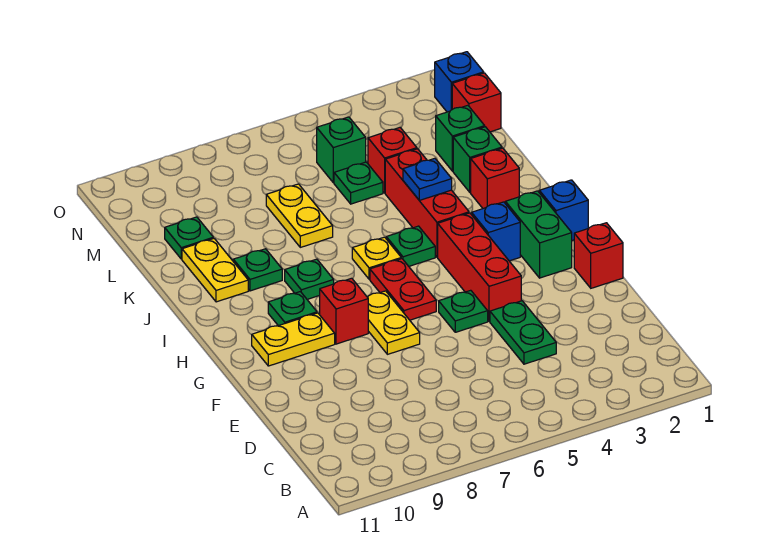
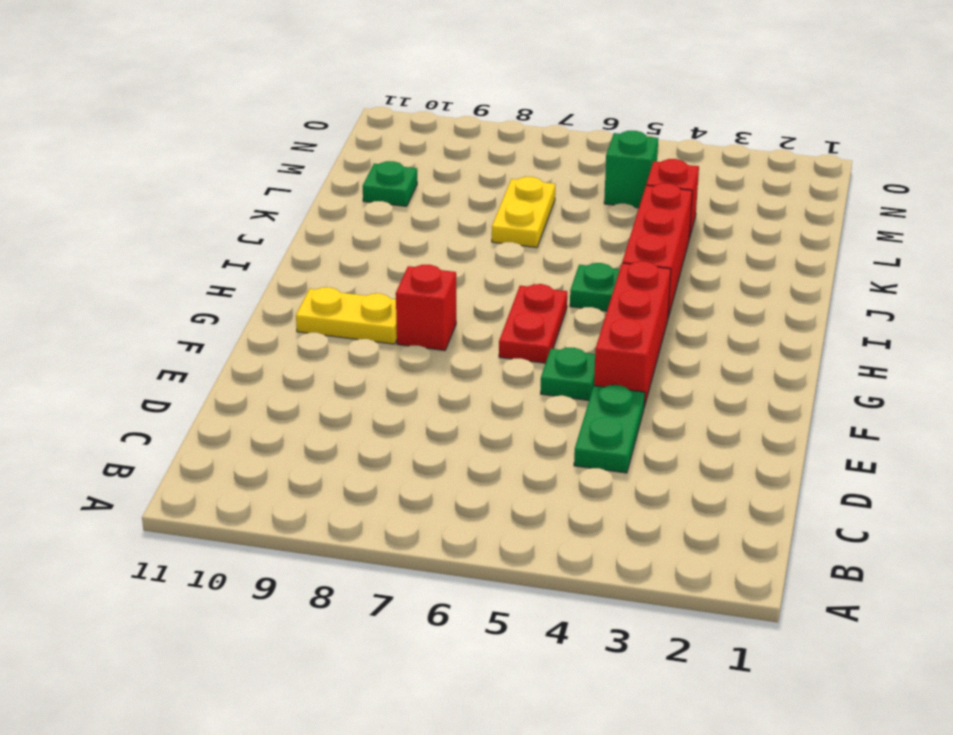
none -> red 1x1 brick [574,223,623,288]
none -> yellow 1x2 plate [368,291,420,354]
none -> green 1x2 brick [505,191,572,278]

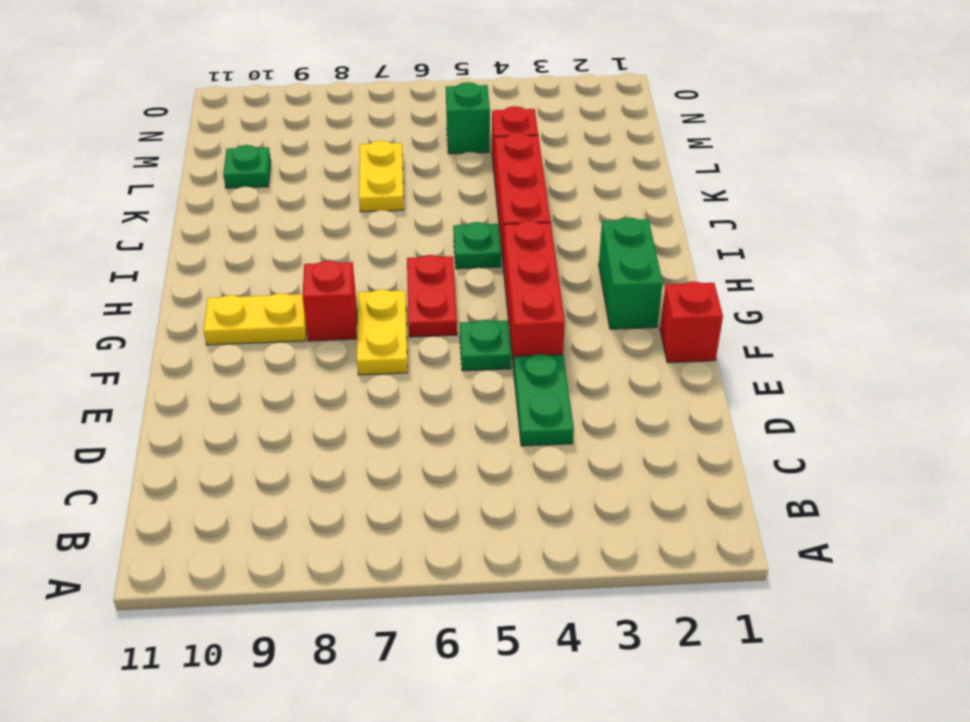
none -> blue 1x1 brick [539,180,588,240]
none -> blue 1x1 brick [472,202,520,261]
none -> green 1x1 plate [268,292,317,326]

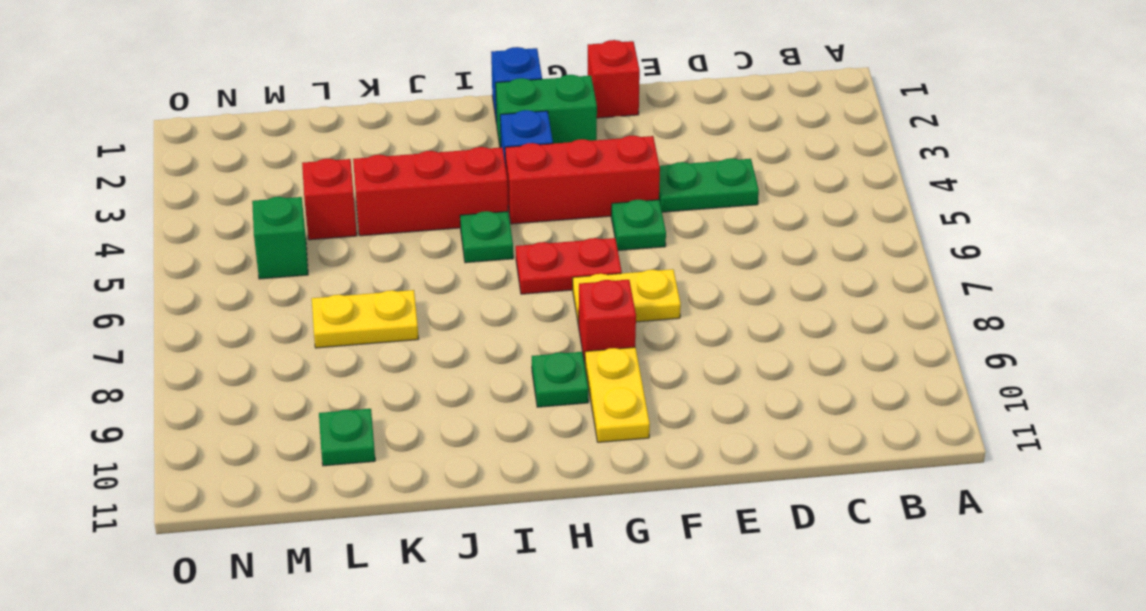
none -> yellow 1x1 plate [352,237,401,279]
none -> green 1x1 plate [285,259,334,299]
none -> red 1x1 brick [471,148,519,208]

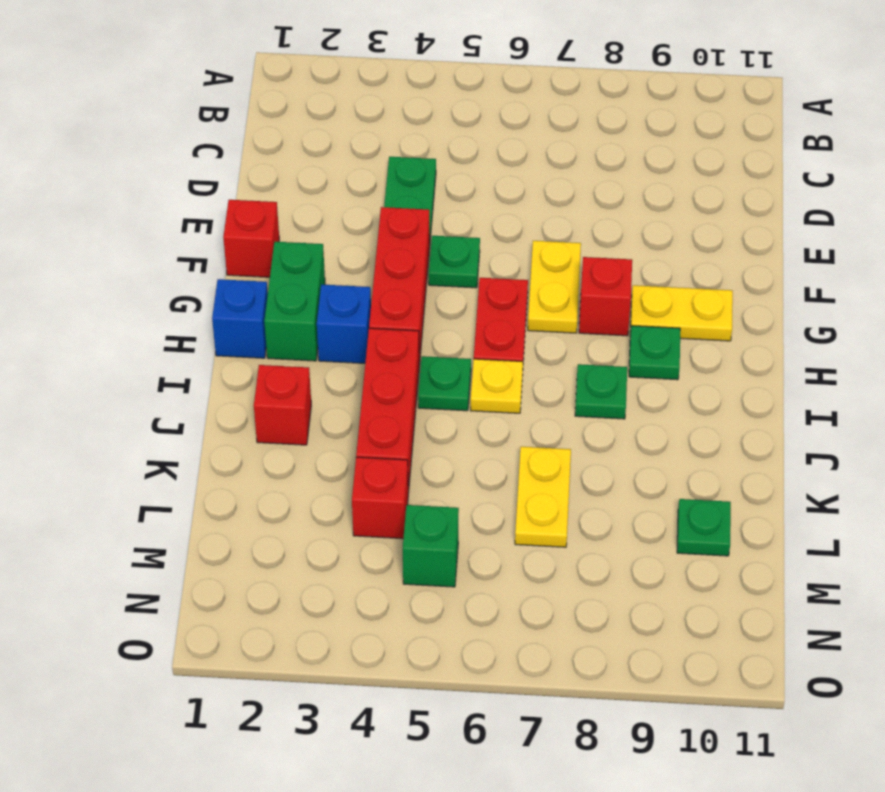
none -> green 1x1 plate [233,249,282,291]
none -> yellow 1x2 plate [182,238,248,302]
none -> green 1x1 brick [453,127,502,192]

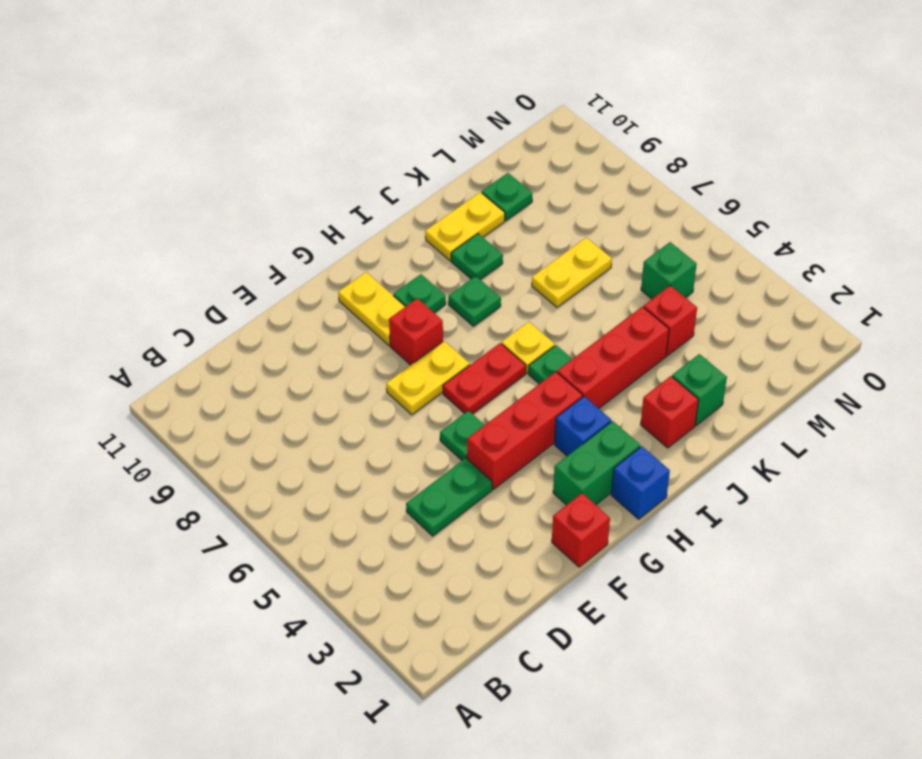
none -> green 1x1 brick [436,105,485,171]
none -> green 1x1 plate [334,162,383,204]
none -> red 1x1 brick [452,73,501,132]

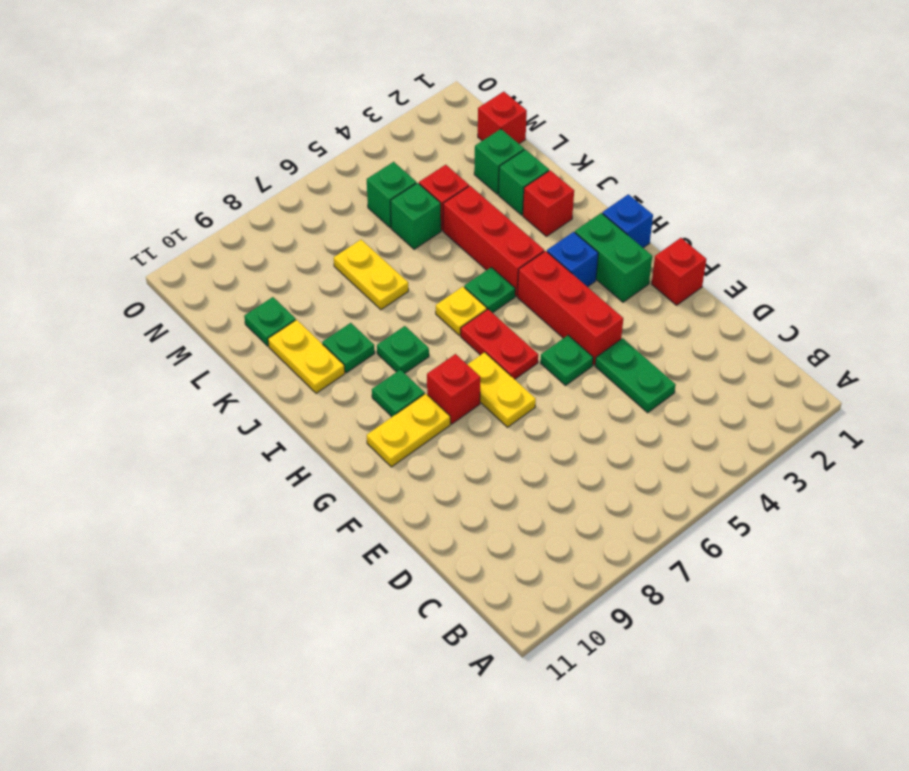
green 1x1 brick [391,183,441,249] -> green 1x1 plate [334,162,383,204]
none -> blue 1x1 brick [435,52,484,112]
none -> blue 1x1 plate [403,158,452,200]

